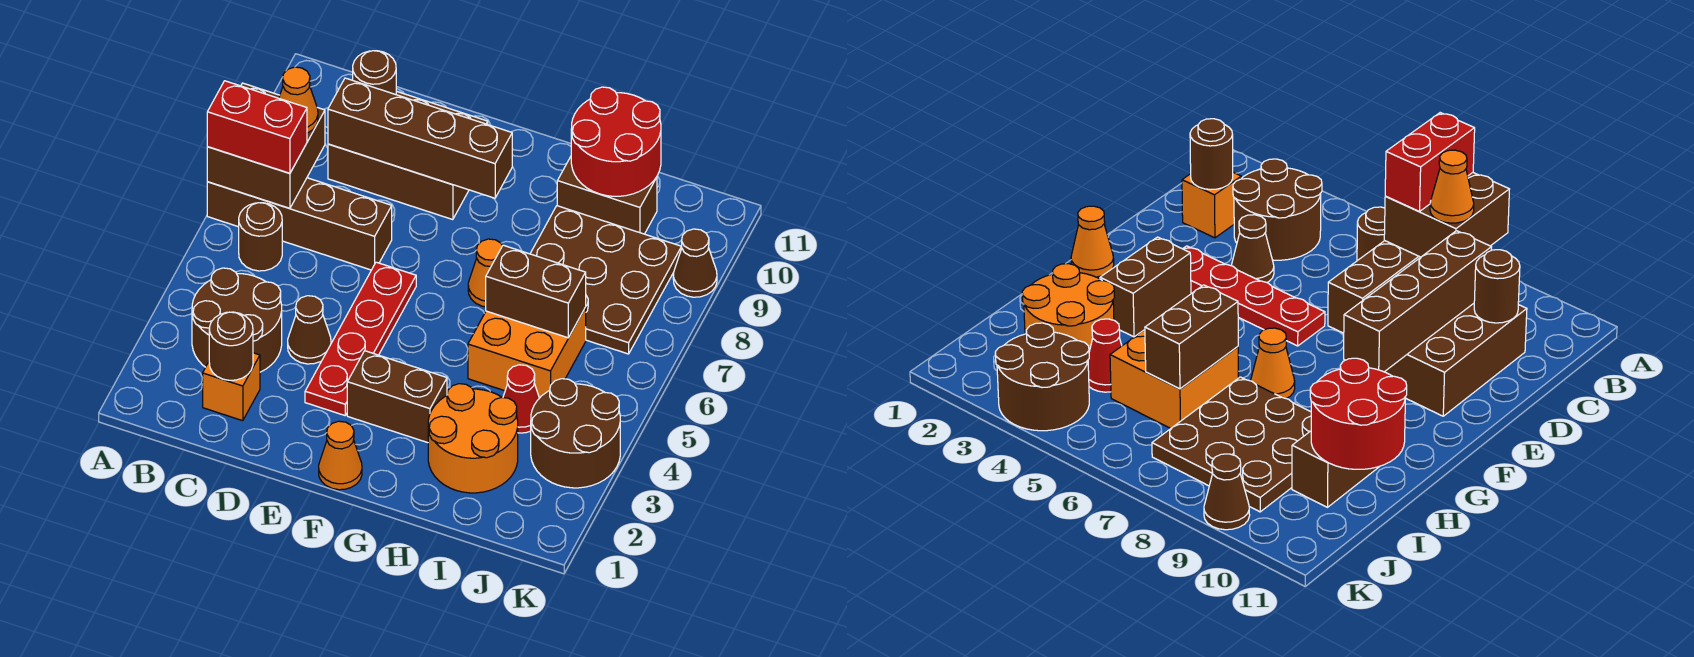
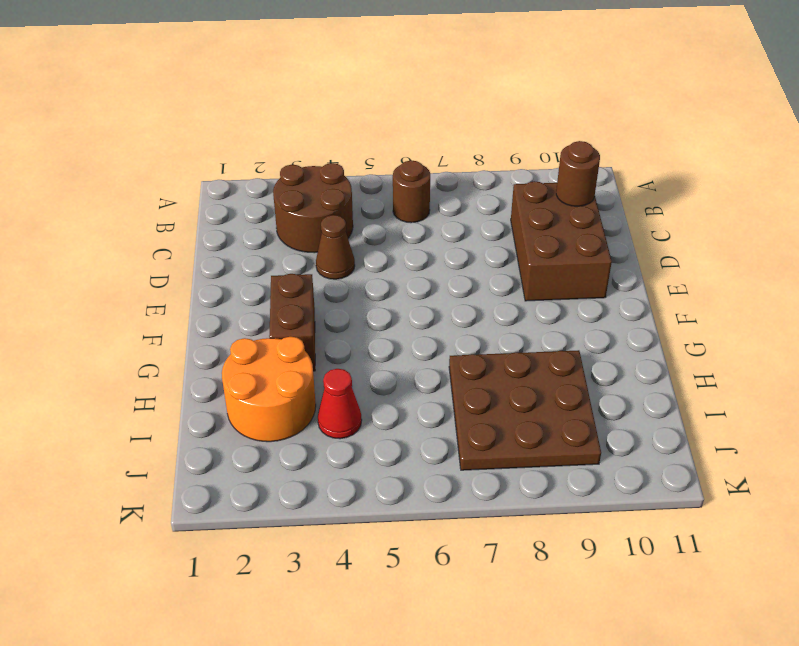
none -> brown 1x4 brick [207,178,392,270]
none -> orange 1x1 brick [203,353,260,421]
none -> red 1x4 plate [305,262,416,415]

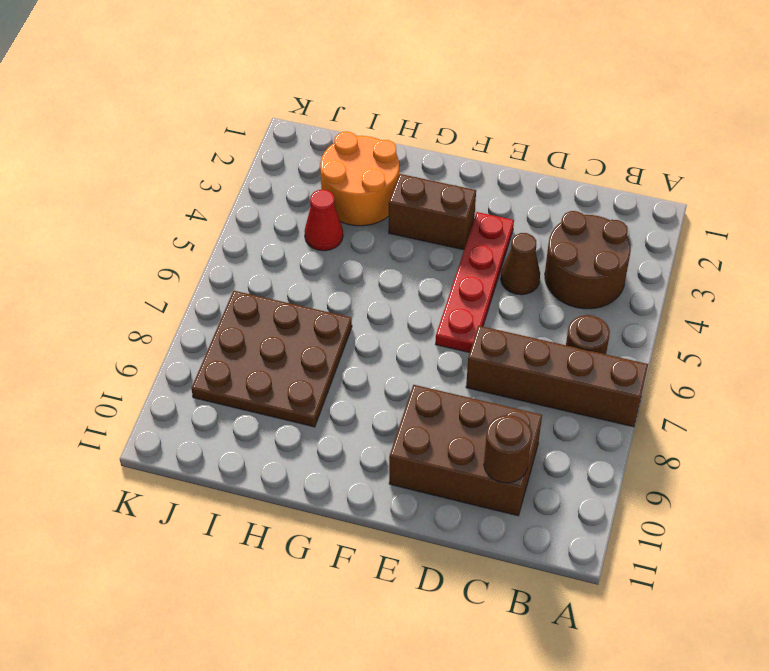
none -> orange 1x1 brick [203,353,260,421]
none -> orange 1x1 cone [319,421,362,490]
none -> orange 1x1 cone [468,239,502,307]

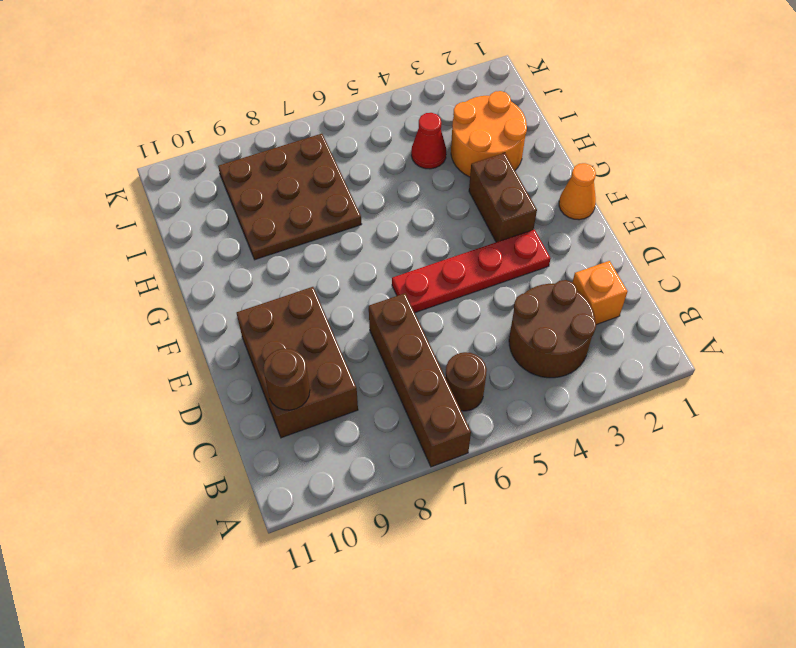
none -> brown 1x1 cone [288,296,331,364]
none -> orange 1x1 cone [468,239,502,307]
none -> orange 2x2 brick [468,308,586,398]

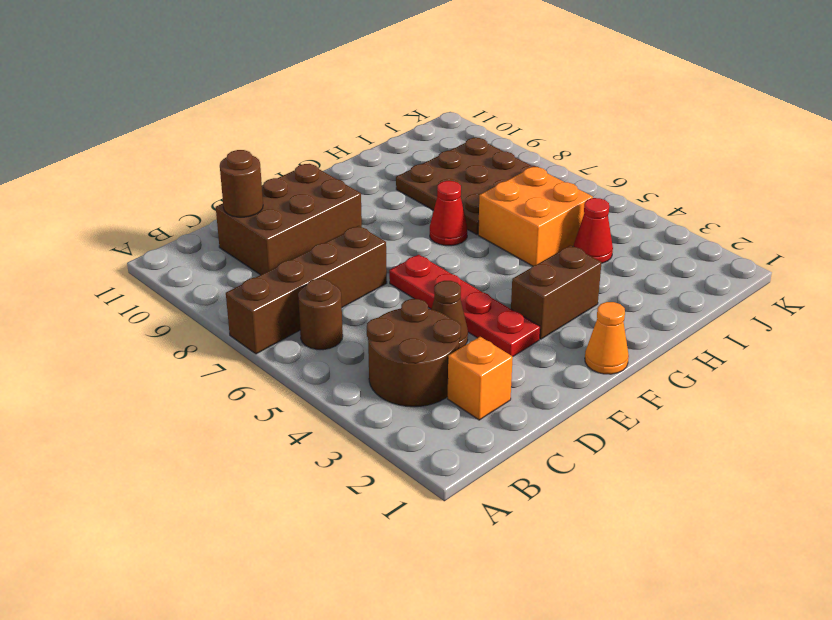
red 1x1 cone [430,181,467,246] -> orange 1x1 cone [468,239,502,307]
none -> orange 2x2 round brick [428,384,518,493]
none -> brown 1x2 brick [557,157,657,234]
none -> brown 2x2 round brick [531,379,620,488]

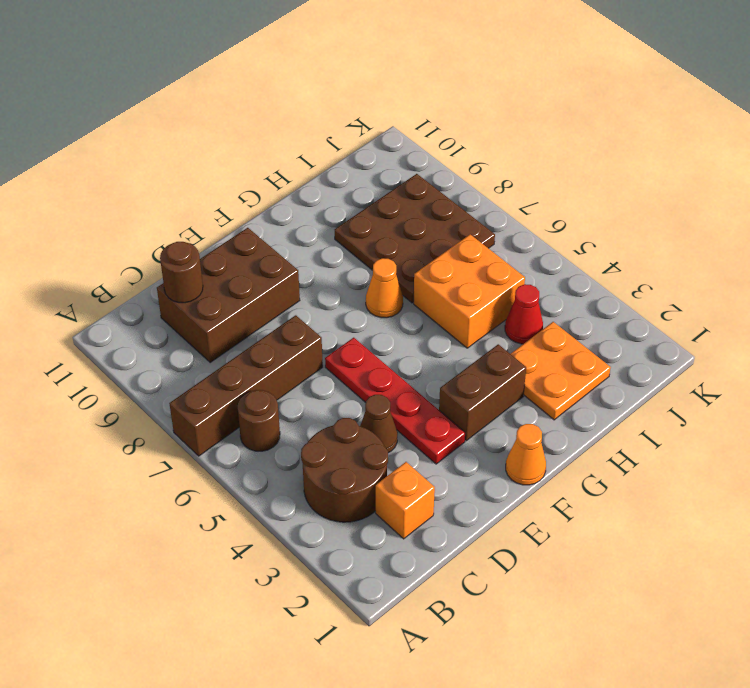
orange 2x2 plate [511,322,611,420] -> orange 2x2 round brick [428,384,518,493]
none -> brown 1x2 brick [557,157,657,234]
none -> brown 2x2 round brick [531,379,620,488]
none -> brown 1x1 cone [673,229,717,297]

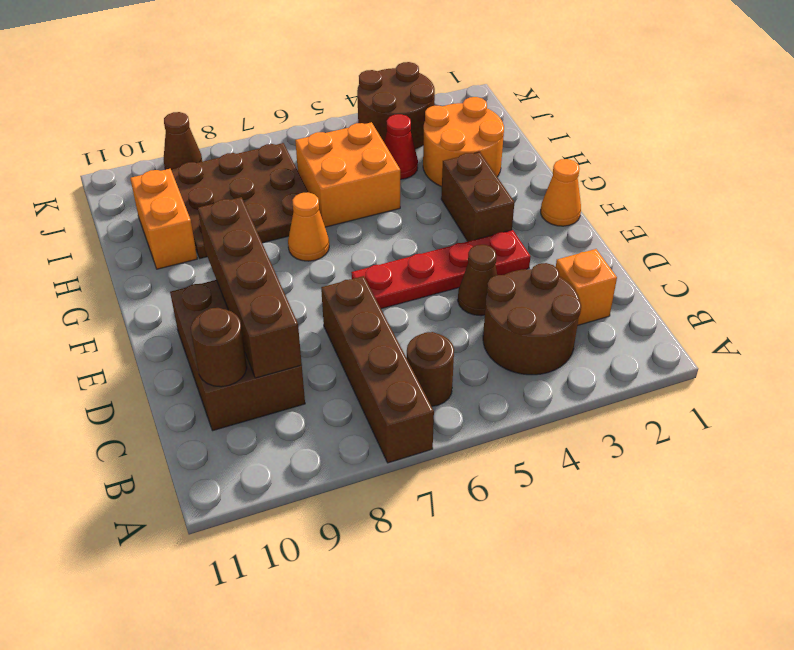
orange 1x2 brick [130,169,197,269] -> brown 1x2 brick [557,157,657,234]
none -> brown 2x2 brick [207,83,325,208]
none -> brown 1x1 round brick [209,312,253,380]
none -> brown 1x2 brick [486,245,586,338]

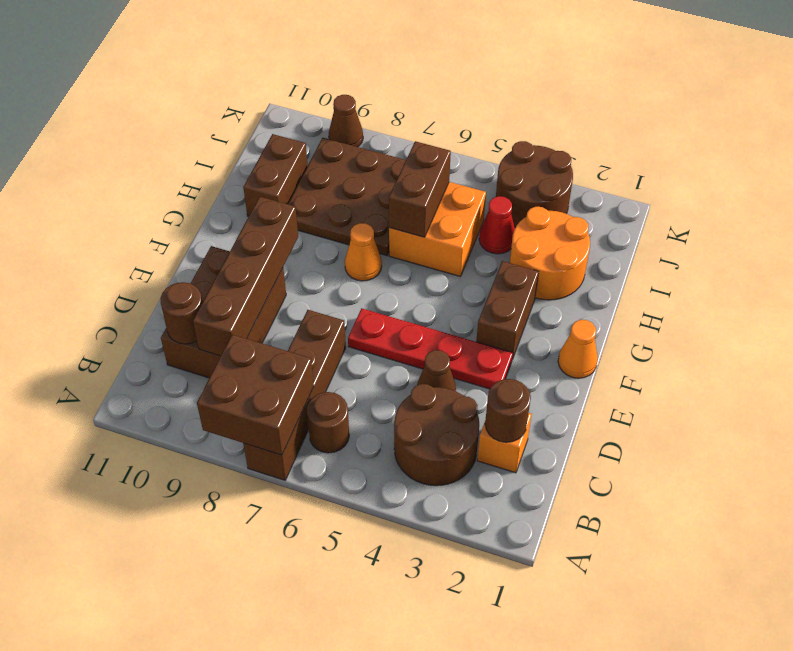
none -> red 2x2 round brick [571,87,661,196]
none -> red 1x2 brick [207,81,307,173]
none -> orange 1x1 cone [279,67,318,133]

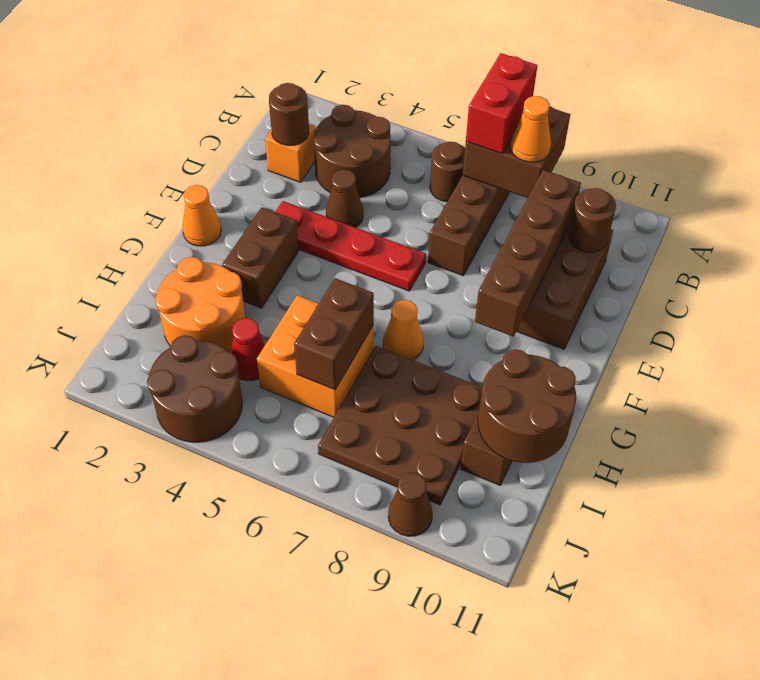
brown 2x2 round brick [478,349,576,463] -> red 2x2 round brick [571,87,661,196]

